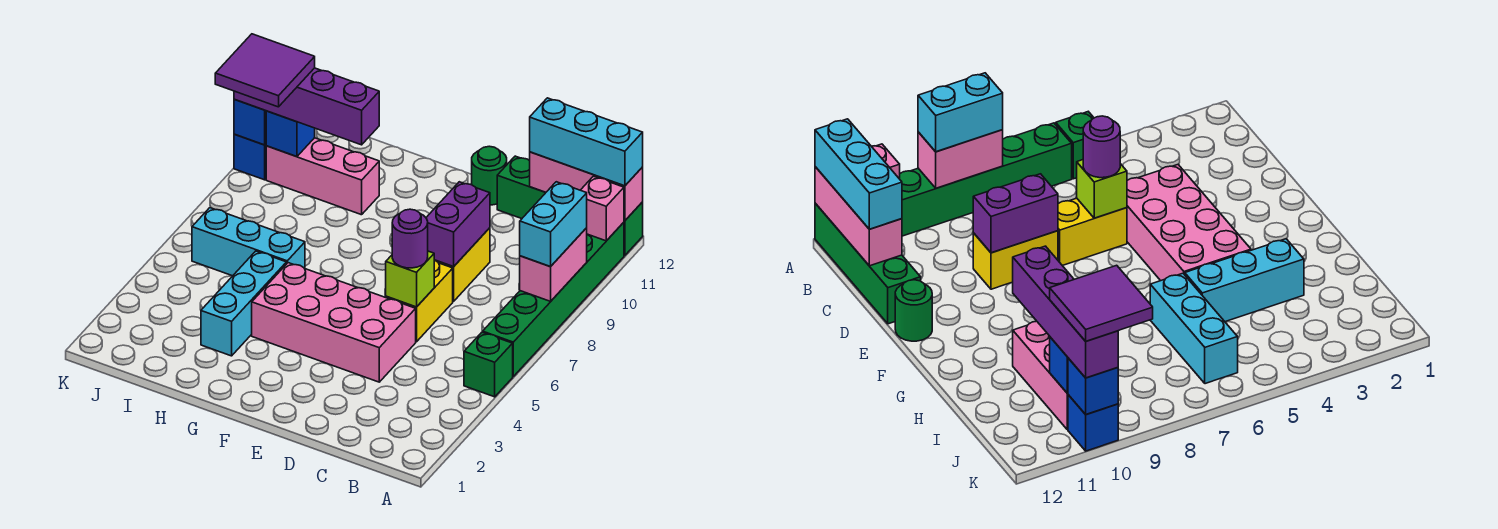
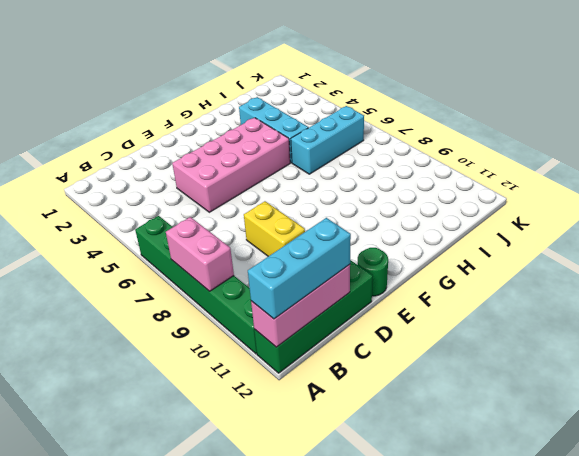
none -> green 1x1 brick [464,332,513,397]
none -> yellow 1x2 brick [386,260,453,342]
none -> pink 1x3 brick [266,138,379,215]

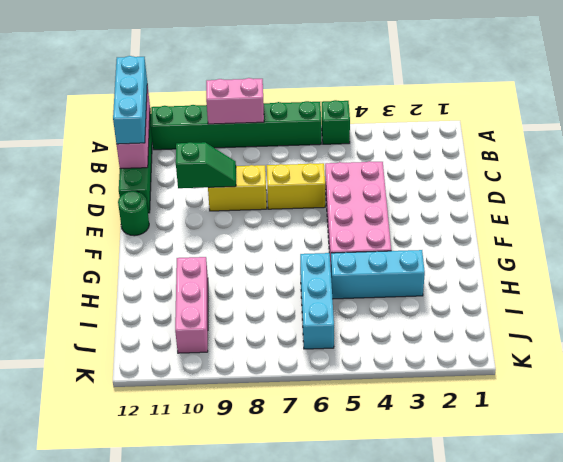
green 1x2 slope [176,142,236,188] -> purple 1x2 brick [426,182,490,267]
none -> blue 1x1 brick [234,134,266,180]
none -> pink 1x1 brick [581,176,624,241]
none -> lime 1x1 brick [386,251,434,307]

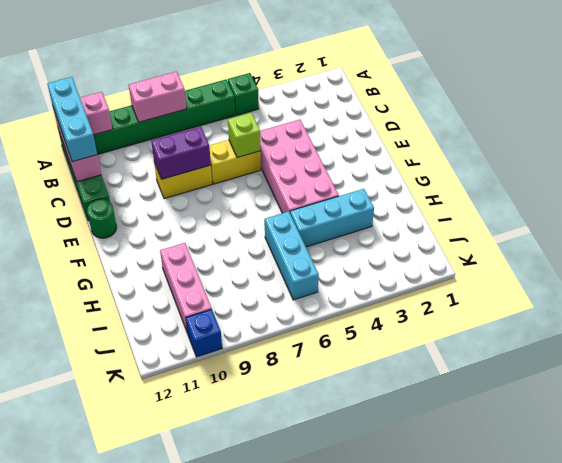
none -> blue 1x1 brick [266,111,315,157]
none -> blue 1x1 brick [234,99,266,145]
none -> cyan 1x2 brick [520,182,587,267]

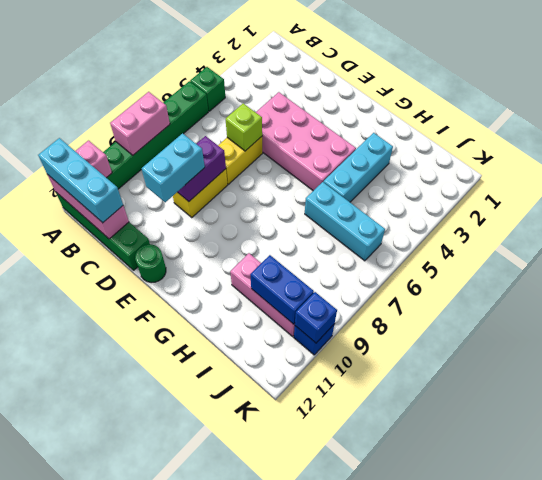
cyan 1x2 brick [142,133,205,202] -> cyan 1x2 brick moved to [520,182,587,267]
blue 1x2 brick [250,255,314,324] -> blue 1x1 brick [266,111,315,157]
none -> purple 1x1 round brick [392,209,428,268]
none -> purple 1x4 brick [234,68,379,145]
none -> purple 2x2 tile [215,34,315,107]

